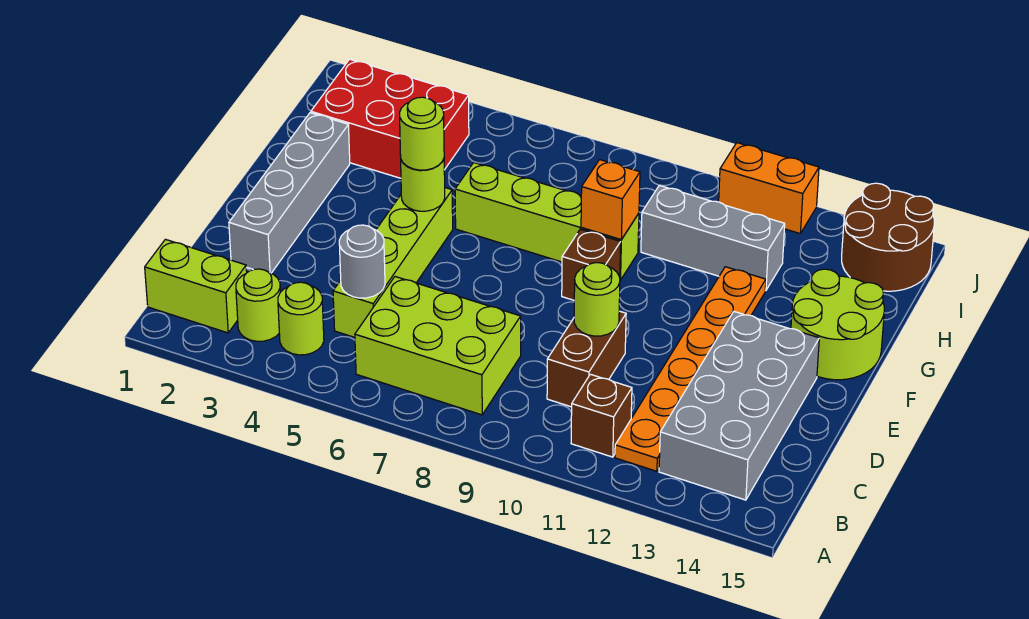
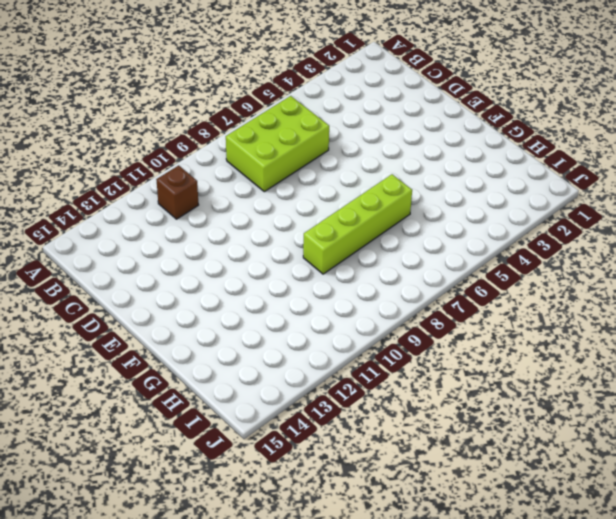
none -> lime 1x2 brick [145,239,247,333]
none -> lime 1x1 round brick [236,269,280,341]
none -> lime 1x1 round brick [278,282,324,355]

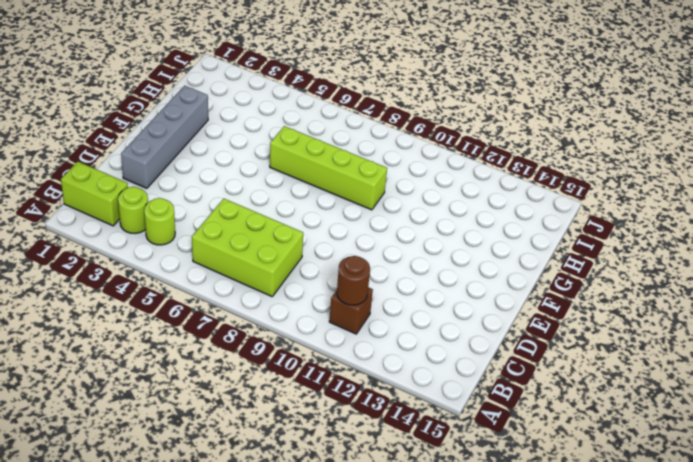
brown 1x1 round brick [337,256,370,305] -> none
none -> orange 1x6 plate [615,267,766,471]
none -> grey 2x4 brick [659,312,819,500]
none -> lime 1x4 brick [333,188,453,337]

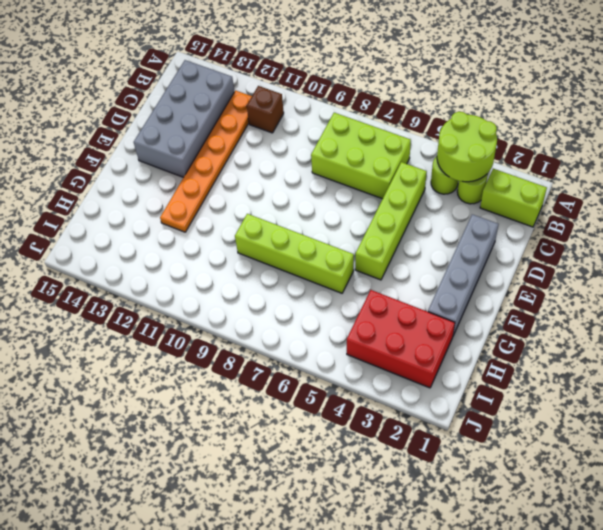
lime 2x2 round brick [437,112,497,182] -> lime 2x2 round brick moved to [791,269,884,380]
none -> brown 1x2 brick [547,311,626,407]
none -> brown 1x1 brick [562,229,621,300]
none -> grey 1x3 brick [641,185,785,291]

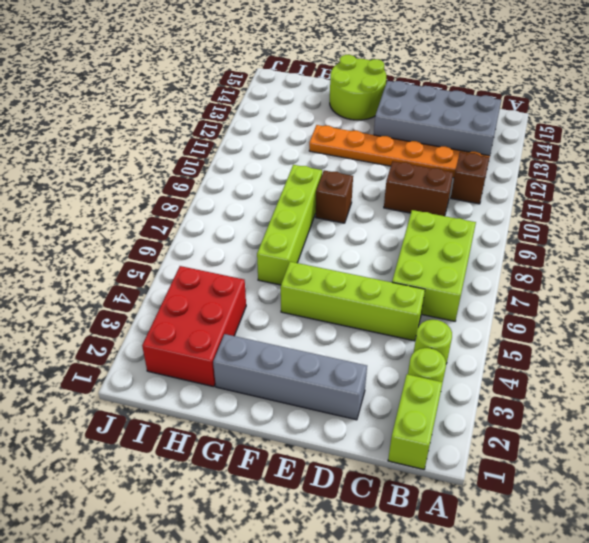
none -> grey 1x3 brick [641,185,785,291]
none -> brown 2x2 round brick [842,183,934,291]
none -> orange 1x2 brick [719,143,819,233]

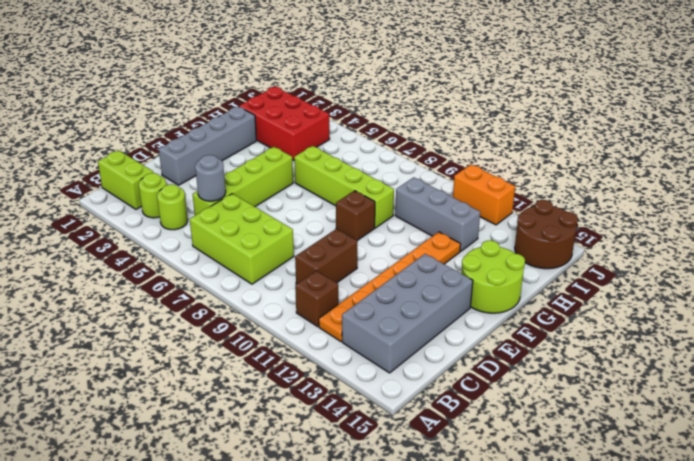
none -> lime 1x1 round brick [574,263,620,336]
none -> lime 1x1 round brick [401,159,445,211]
none -> orange 1x1 brick [581,160,640,239]

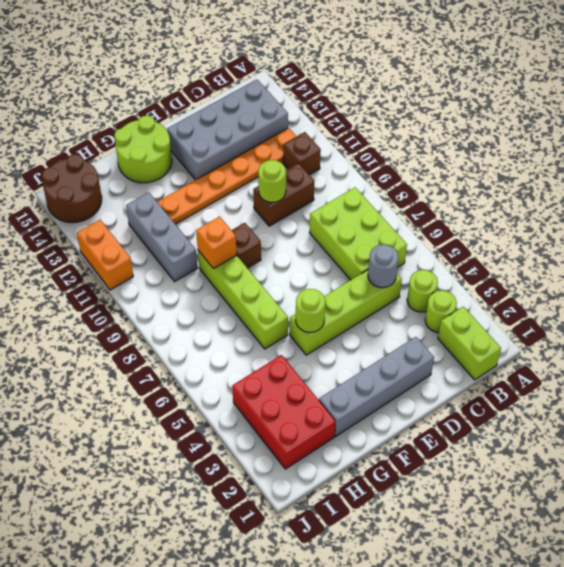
none -> lime 1x1 round brick [400,97,444,170]

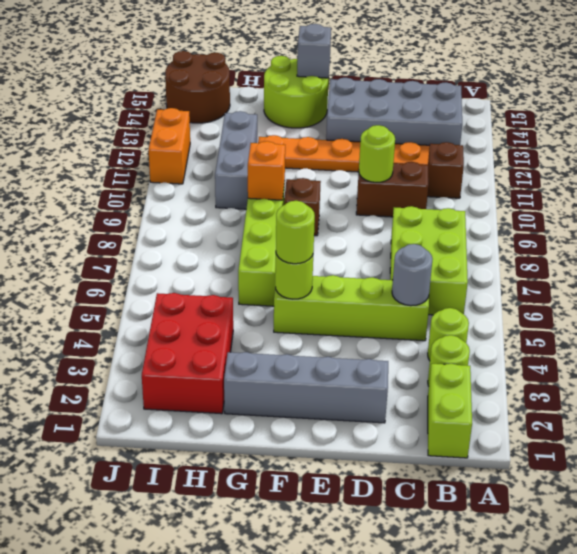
grey 1x1 brick [297,24,331,78] -> none

